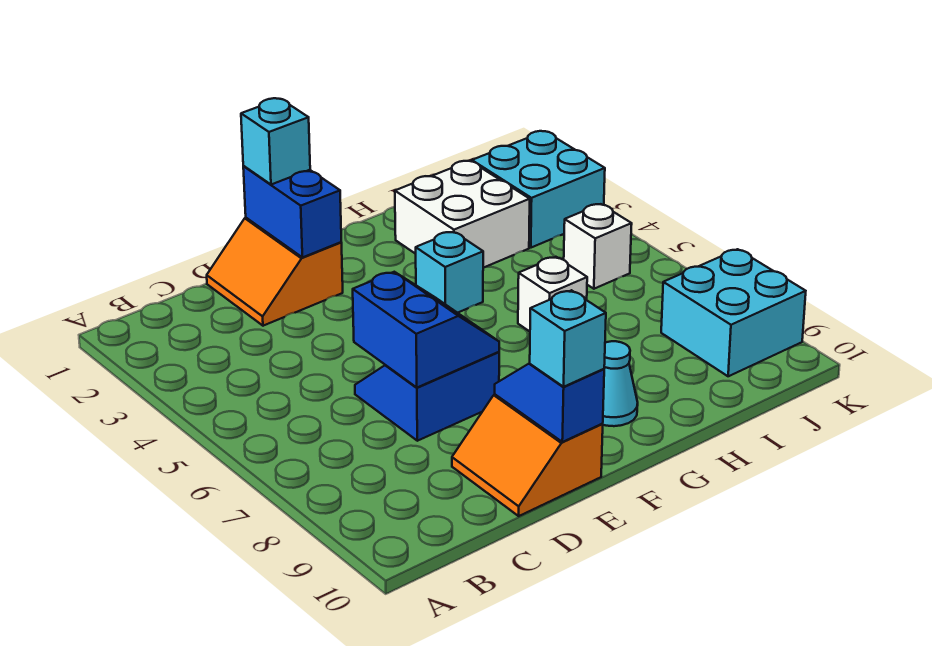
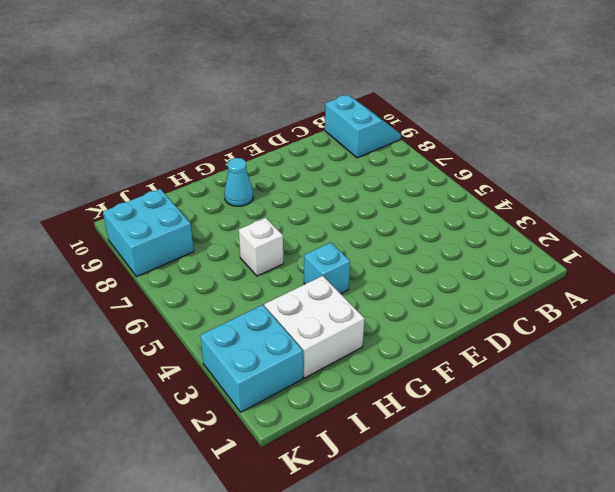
cyan 2x2 slope [325,95,401,158] -> none
none -> orange 2x2 slope [207,218,343,326]
none -> blue 2x2 slope [355,352,499,441]
none -> orange 2x2 slope [452,395,603,516]

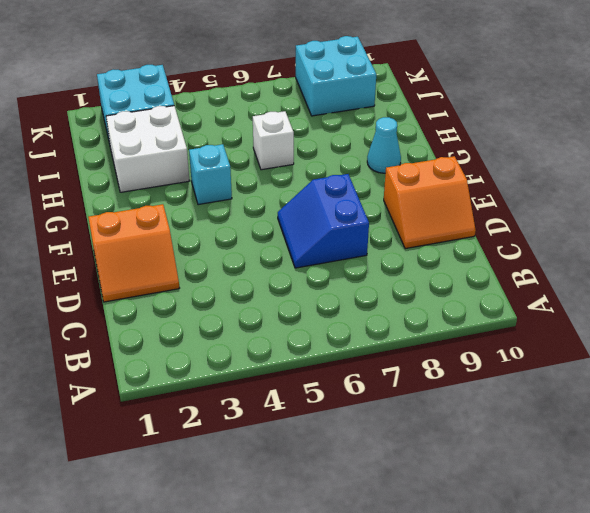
none -> white 1x1 brick [564,204,632,289]
none -> blue 2x2 slope [353,272,499,388]
none -> blue 1x2 brick [243,166,341,257]

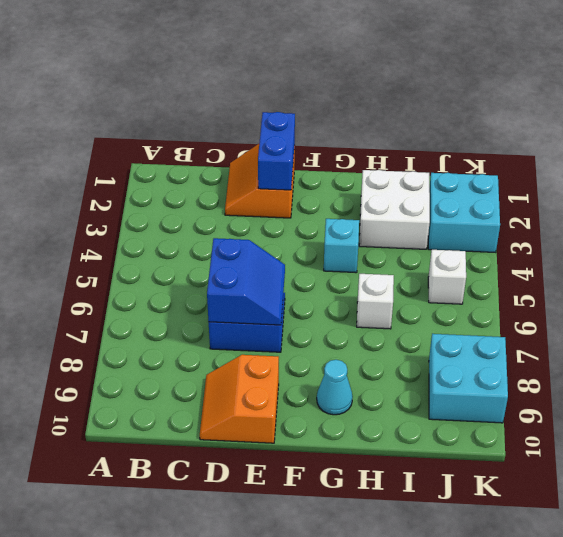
none -> blue 1x2 slope [495,363,604,442]
none -> cyan 1x1 brick [241,98,310,185]
none -> cyan 1x1 brick [530,290,606,387]

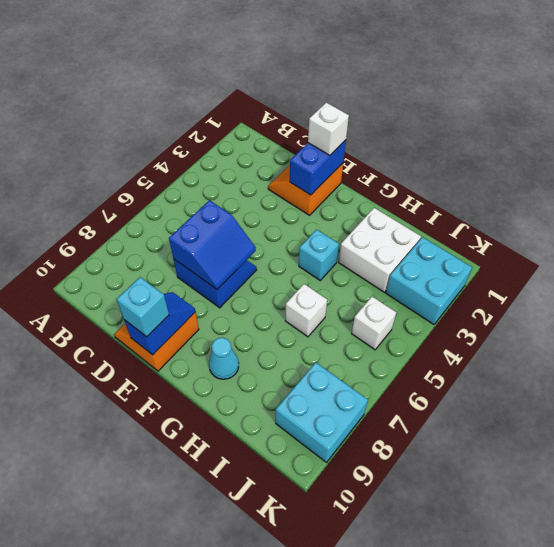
white 1x1 brick [308,103,349,155] -> cyan 1x1 brick [241,98,310,185]

